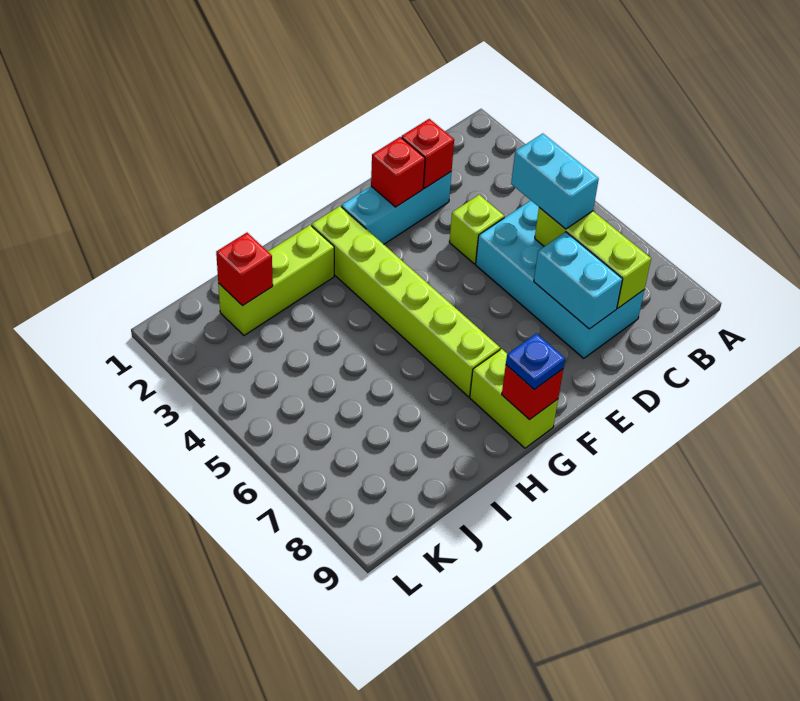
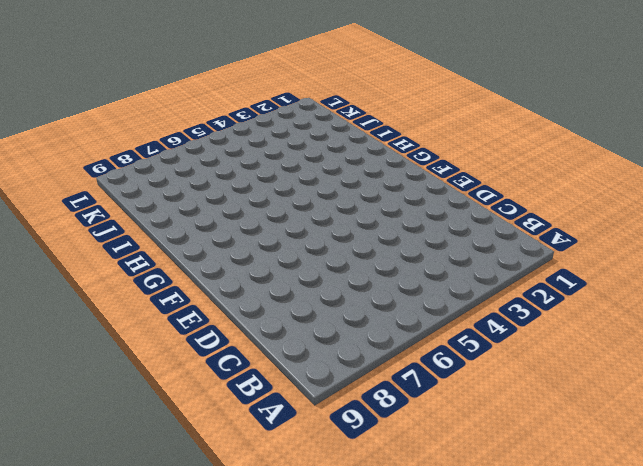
none -> cyan 2x4 brick [476,200,644,358]
none -> cyan 1x3 brick [341,172,452,244]
none -> lime 1x1 brick [449,195,505,264]

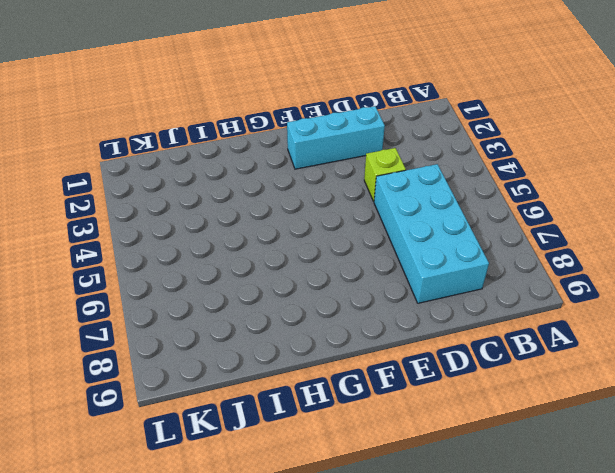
none -> lime 1x6 brick [312,206,500,397]
none -> lime 1x2 brick [470,349,558,448]
none -> lime 1x3 brick [218,225,334,335]

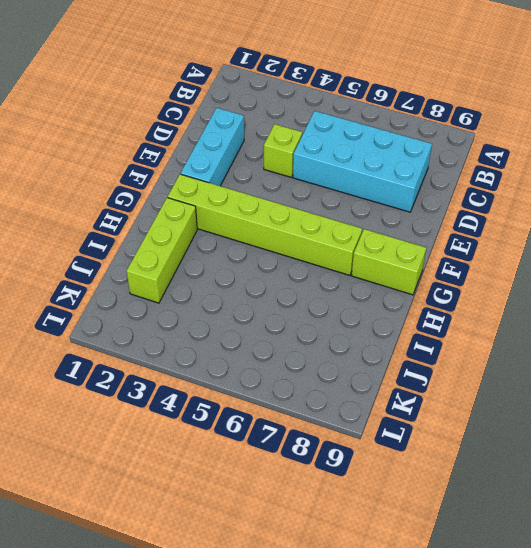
none -> lime 1x3 brick [535,208,651,308]
none -> red 1x1 brick [401,119,454,188]
none -> cyan 1x2 brick [534,232,623,329]

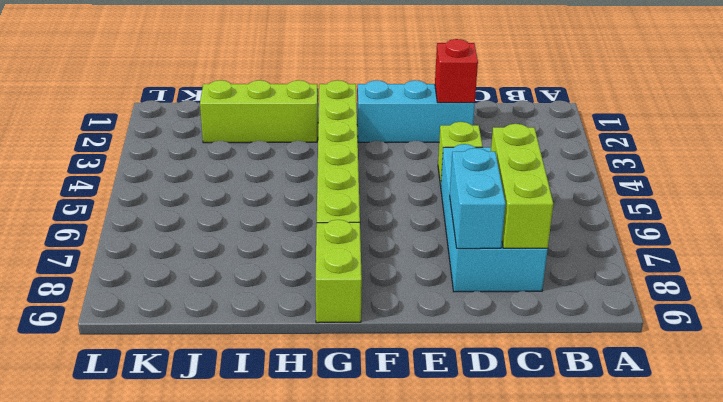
none -> red 1x1 brick [371,137,425,207]
none -> red 1x1 brick [502,365,563,420]
none -> red 1x1 brick [216,233,273,306]

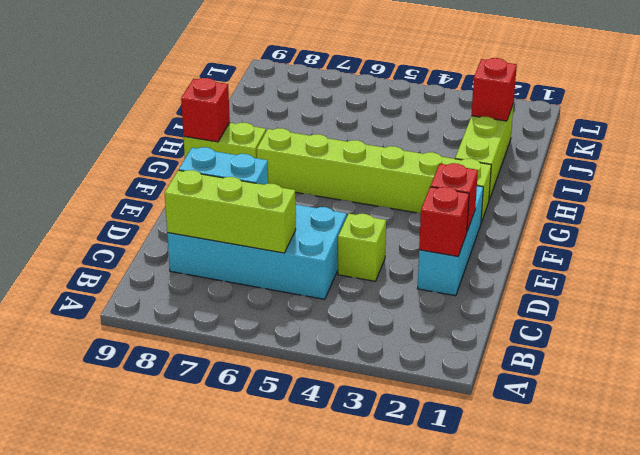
none -> cyan 1x2 brick [511,133,599,229]
none -> blue 1x1 plate [506,333,565,389]

